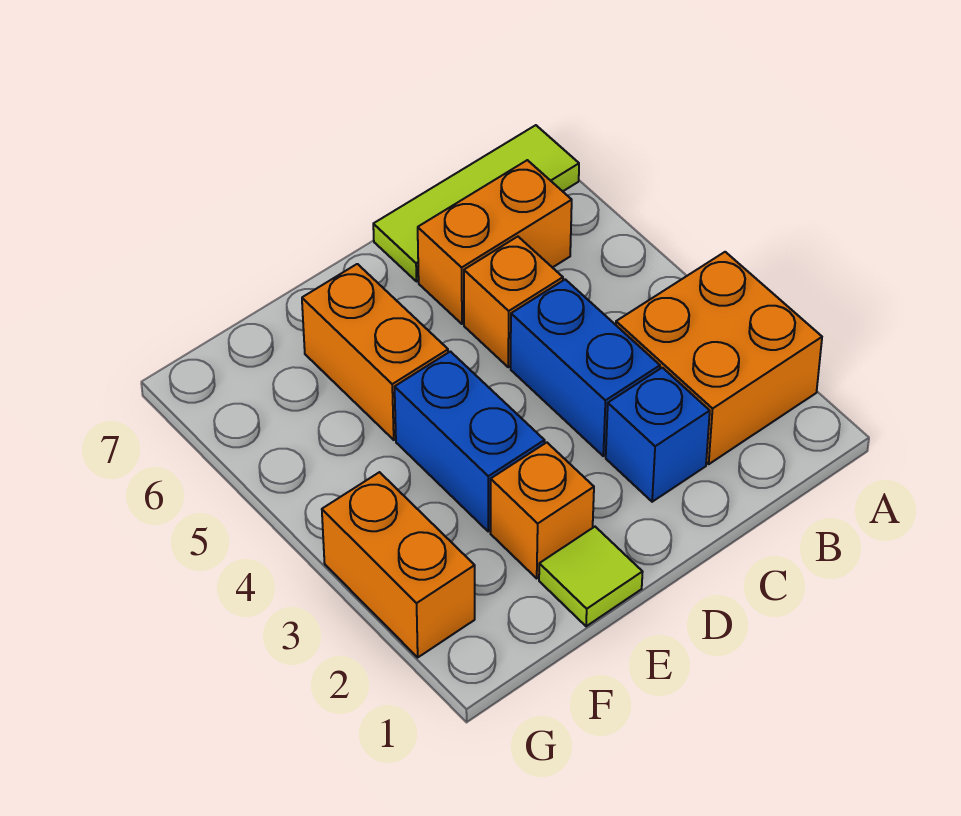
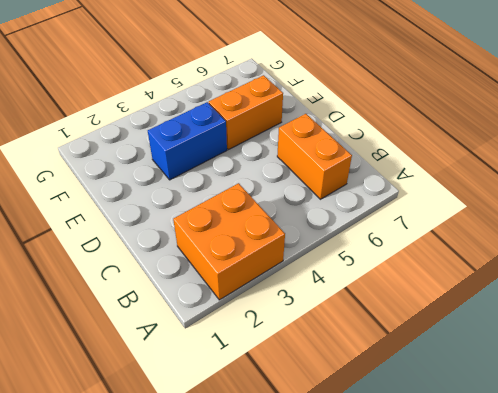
none -> lime 1x3 tile [373,125,579,282]
none -> blue 1x1 brick [606,368,710,502]

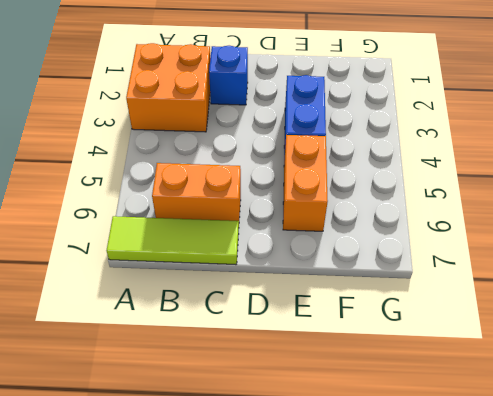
none -> blue 1x2 brick [511,279,660,456]
none -> orange 1x1 brick [464,237,563,367]

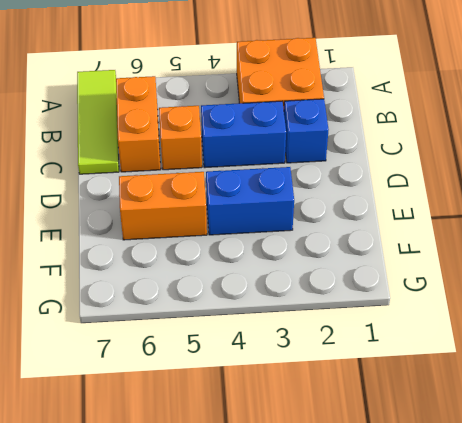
none -> lime 1x1 tile [539,527,643,626]
none -> orange 1x1 brick [490,442,594,578]

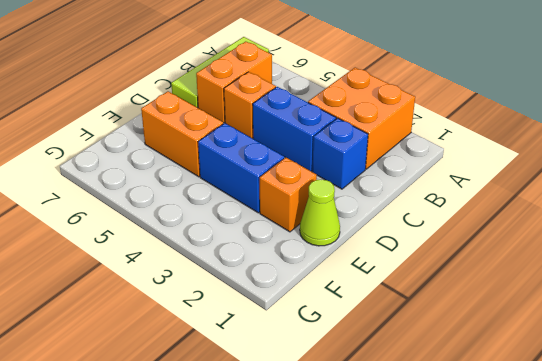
lime 1x1 cone [300,180,340,246] -> lime 1x1 tile [539,527,643,626]
none -> orange 1x2 brick [322,472,475,657]

